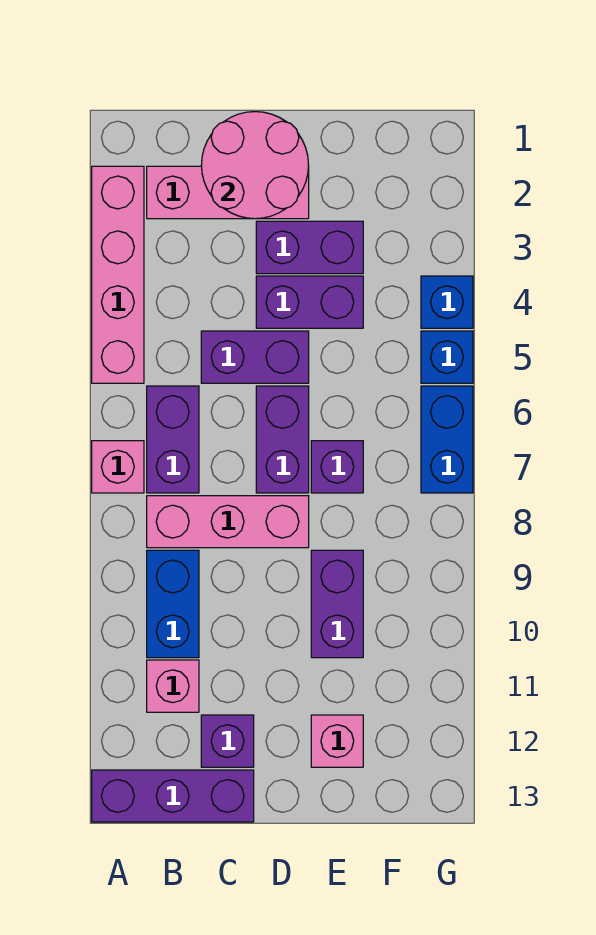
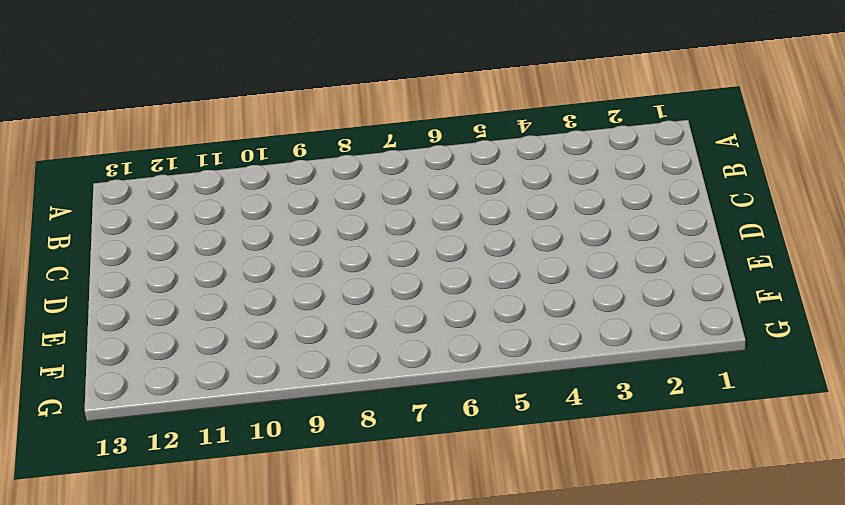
none -> pink 1x4 brick [92,166,144,383]
none -> pink 1x1 brick [92,441,144,493]
none -> purple 1x3 brick [92,770,254,822]

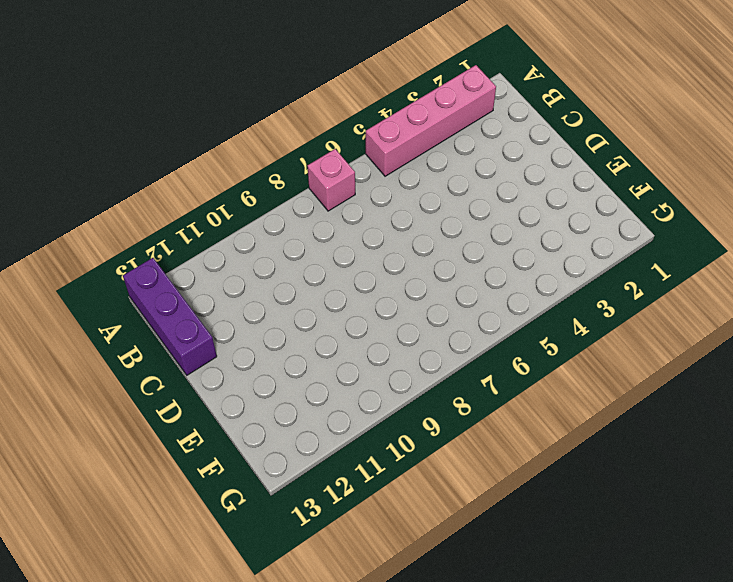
none -> pink 1x3 brick [147,166,309,219]
none -> purple 1x2 brick [147,386,199,493]
none -> pink 1x3 brick [147,496,309,548]

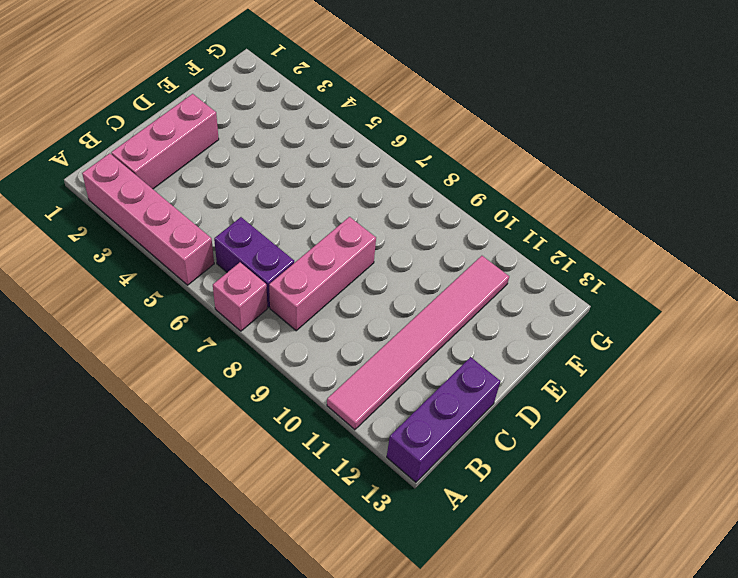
pink 1x6 tile [327,256,509,430] -> pink 1x1 brick [147,660,199,712]
none -> blue 1x2 brick [147,550,199,658]
none -> purple 1x2 brick [201,331,309,383]
none -> purple 1x1 brick [201,715,254,767]

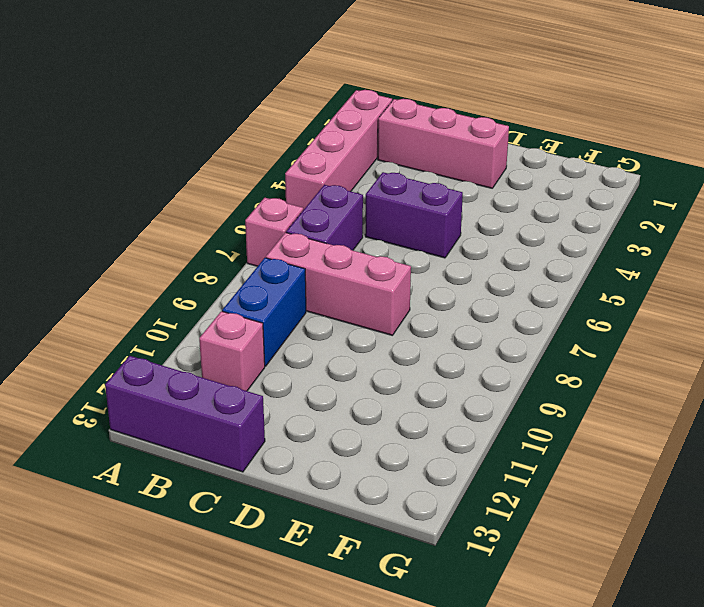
none -> purple 1x1 brick [201,715,254,767]
none -> purple 1x2 brick [256,221,363,274]
none -> purple 1x2 brick [256,276,363,328]

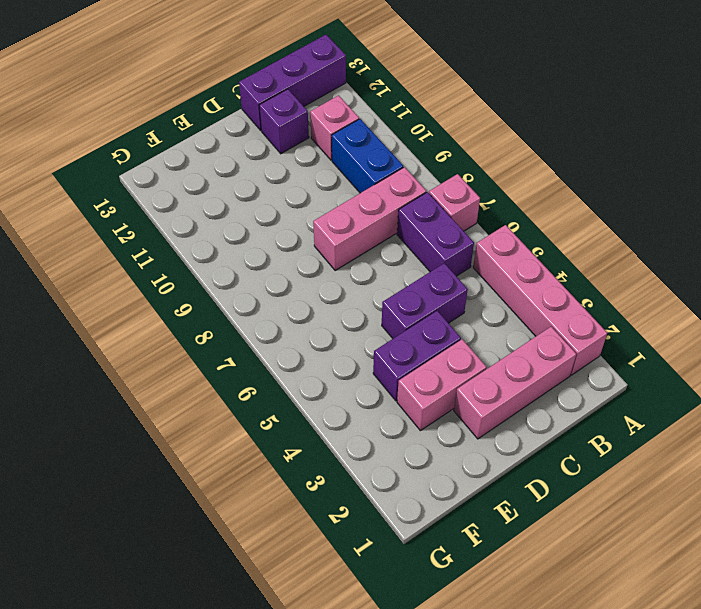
pink 1x2 brick [397,339,487,431] -> purple 1x2 brick [256,221,363,274]
none -> purple 1x2 brick [256,386,309,493]
none -> purple 1x1 brick [311,441,363,493]
none -> purple 1x2 brick [311,550,363,658]

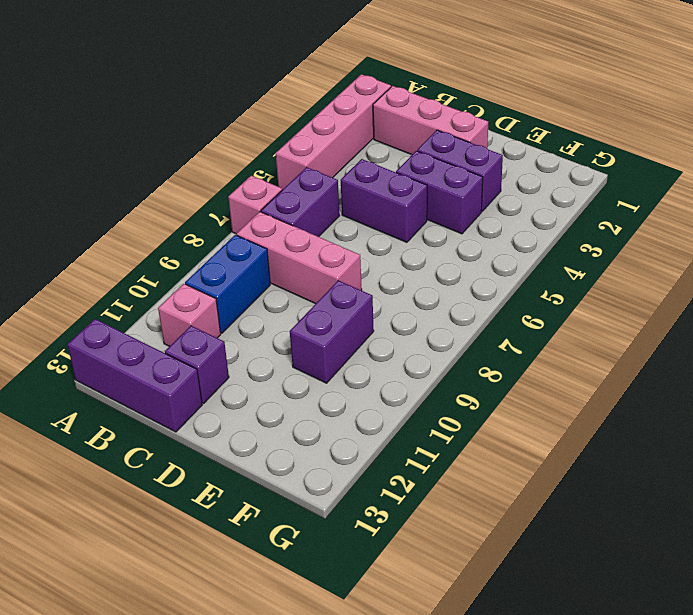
none -> purple 1x2 brick [256,386,309,493]
none -> purple 1x1 brick [311,441,363,493]
none -> pink 1x1 brick [311,715,363,767]

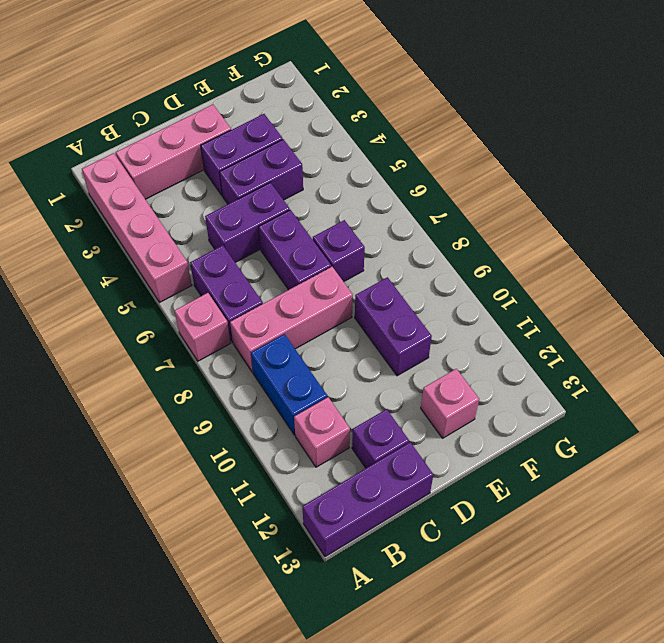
none -> blue 1x1 brick [421,276,473,328]
none -> blue 1x1 brick [421,331,473,383]
none -> blue 1x2 brick [421,386,473,493]

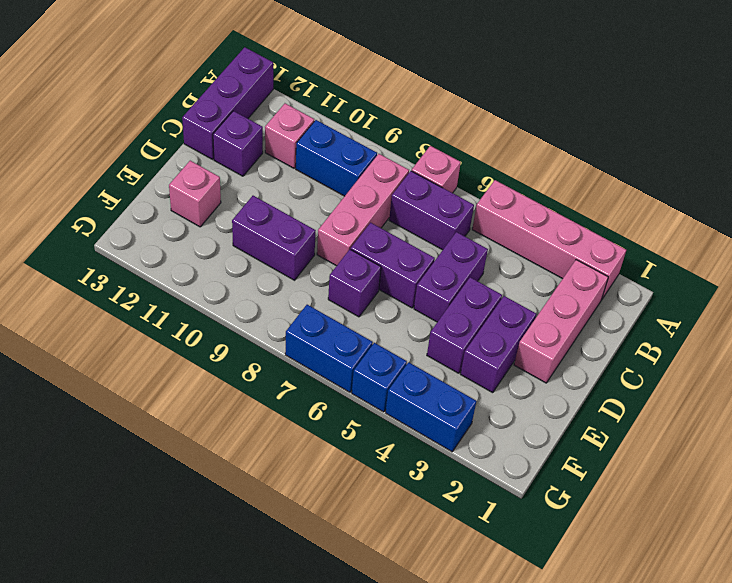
blue 1x2 brick [385,362,476,452] -> blue 1x1 brick [421,276,473,328]
none -> pink 2x2 round brick [202,112,309,219]

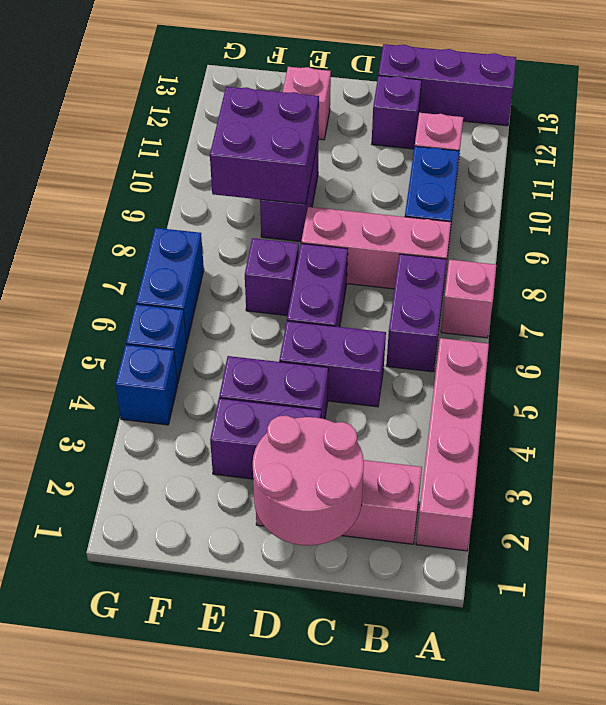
purple 2x2 brick [210,87,319,204] -> none

